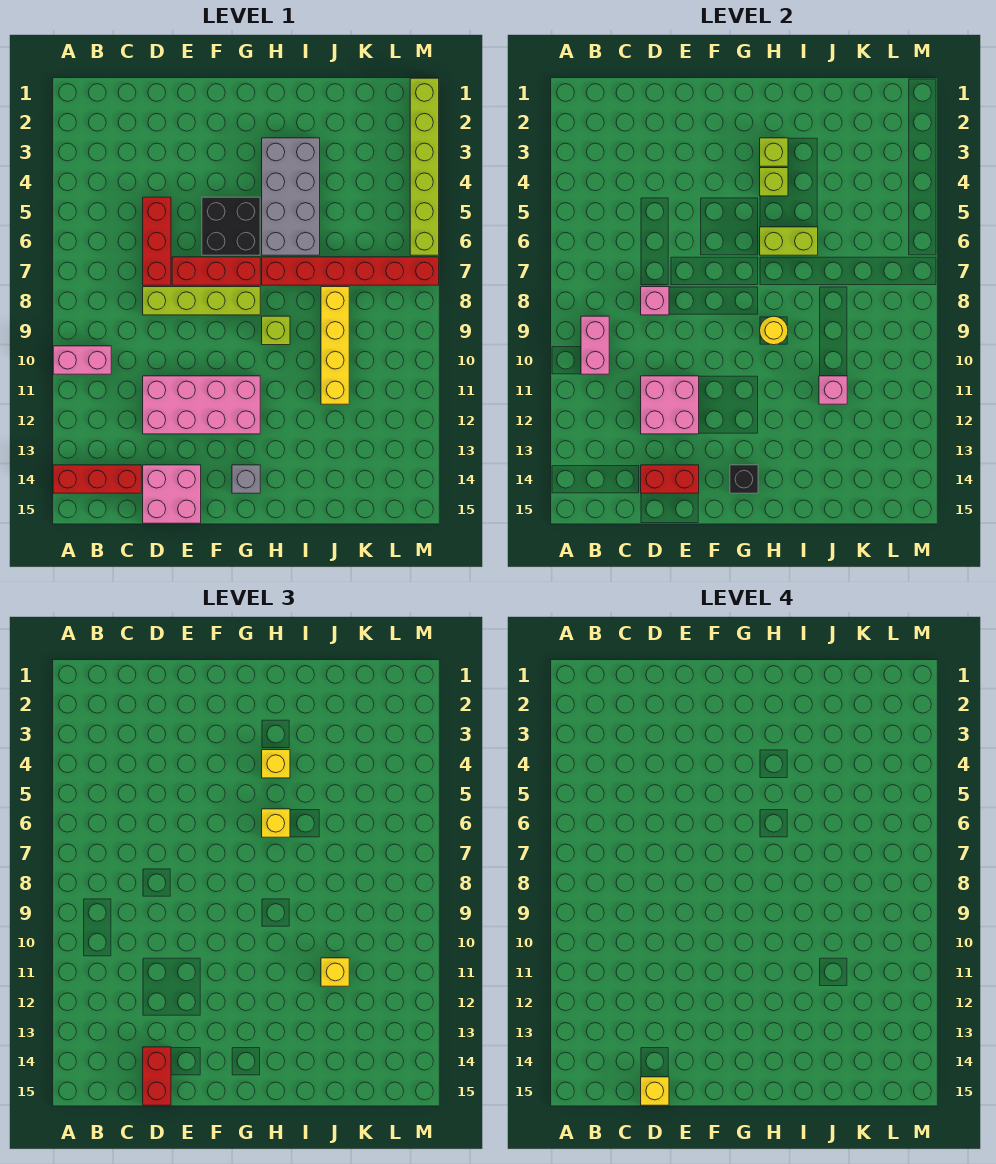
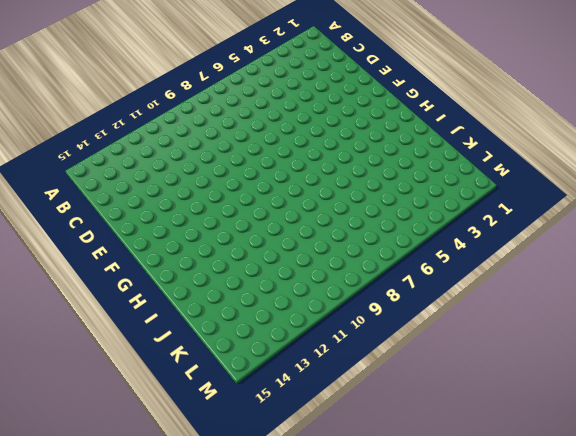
none -> pink 1x2 brick [53,346,111,374]
none -> red 1x3 brick [53,465,141,493]
none -> red 1x3 brick [143,197,171,285]

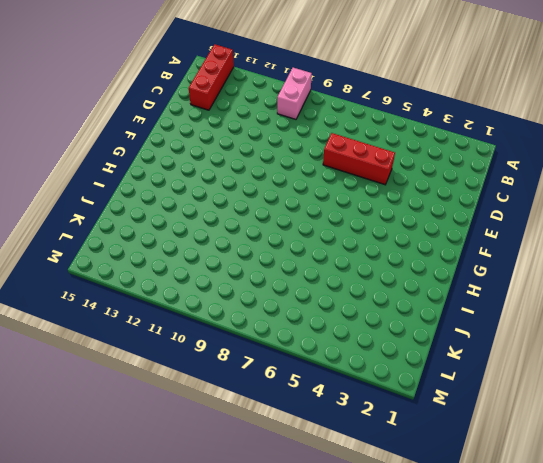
none -> lime 1x4 brick [143,287,260,315]
none -> pink 2x4 brick [143,376,260,434]
none -> pink 2x2 brick [143,465,201,523]

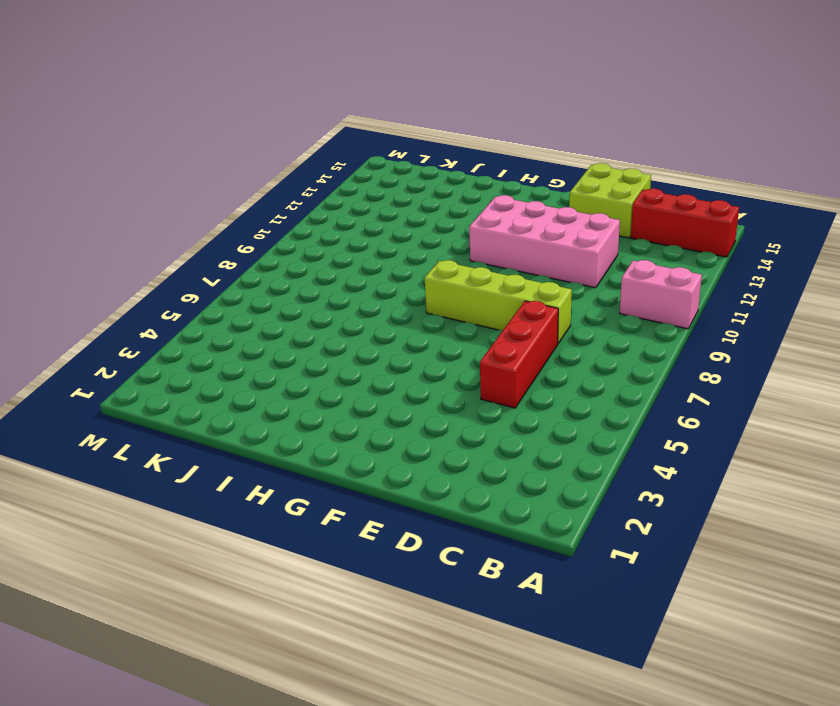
lime 2x2 brick [569,163,651,238] -> pink 2x2 brick [143,465,201,523]
none -> red 1x3 brick [172,257,260,285]
none -> black 2x2 brick [202,197,260,255]
none -> grey 1x1 brick [232,465,260,493]

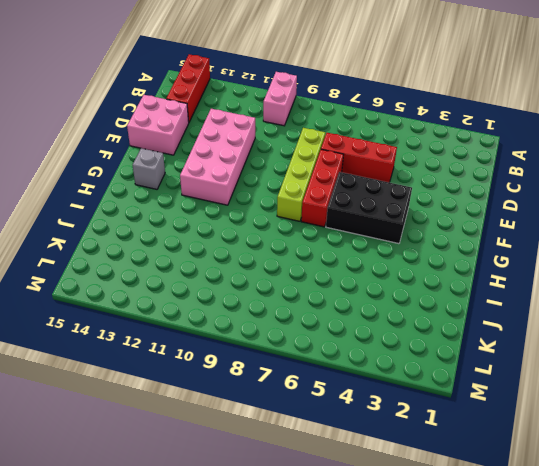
black 2x3 brick [326,172,412,244] -> black 2x2 brick [202,197,260,255]
none -> grey 2x4 brick [262,138,320,255]
none -> red 1x6 brick [262,257,439,285]
none -> lime 1x1 brick [262,316,290,345]

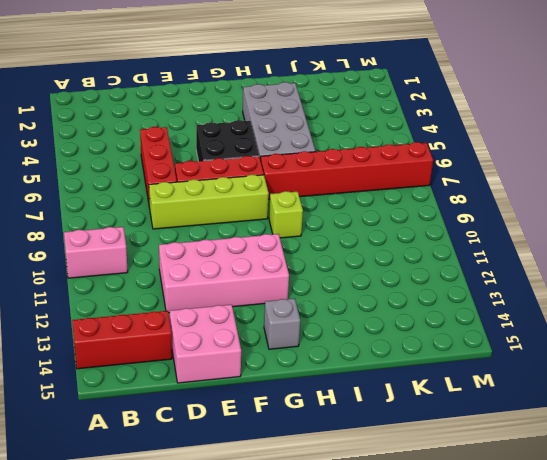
none -> yellow 1x4 brick [321,287,349,404]
none -> lime 1x6 brick [410,78,439,255]
none -> pink 1x2 brick [581,316,609,374]

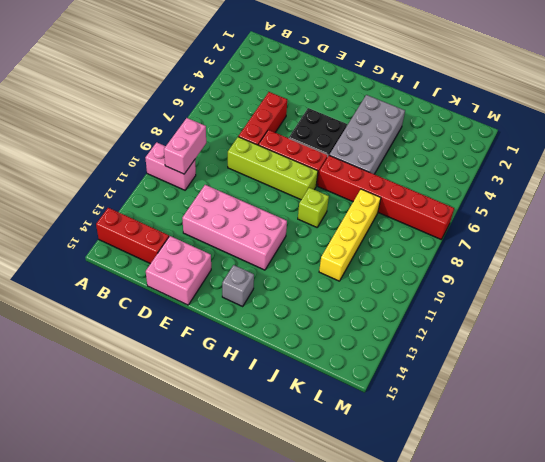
none -> lime 1x6 brick [410,78,439,255]
none -> pink 1x1 brick [641,287,669,315]
none -> pink 2x2 brick [641,376,699,434]

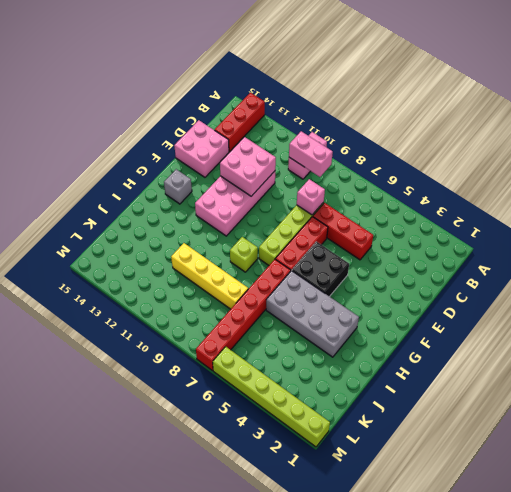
none -> red 1x2 brick [641,465,699,493]
none -> black 1x1 brick [730,465,758,493]
none -> lime 1x1 brick [760,138,788,166]

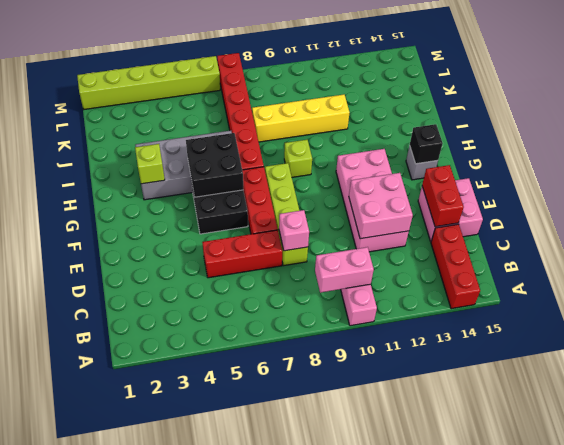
black 2x2 brick [186,133,243,197] -> lime 1x2 brick [760,227,818,255]
none -> lime 1x1 brick [760,168,788,196]
none -> yellow 1x1 round brick [760,316,788,345]
none -> pink 1x1 brick [819,376,847,404]

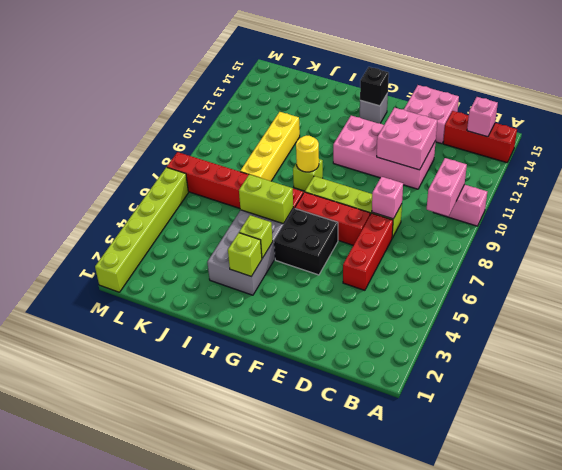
pink 1x1 brick [467,97,498,137] -> pink 1x1 brick moved to [819,376,847,404]
none -> red 1x2 brick [641,465,699,493]
none -> red 1x2 brick [143,1047,171,1105]
none -> yellow 1x1 brick [262,750,290,778]

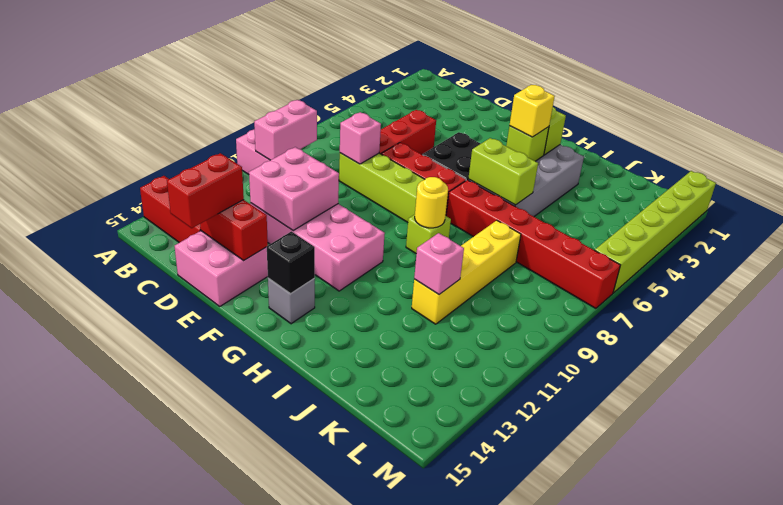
none -> yellow 1x1 brick [262,809,290,837]
none -> yellow 1x1 brick [321,958,349,986]
none -> yellow 1x1 brick [641,1077,669,1105]

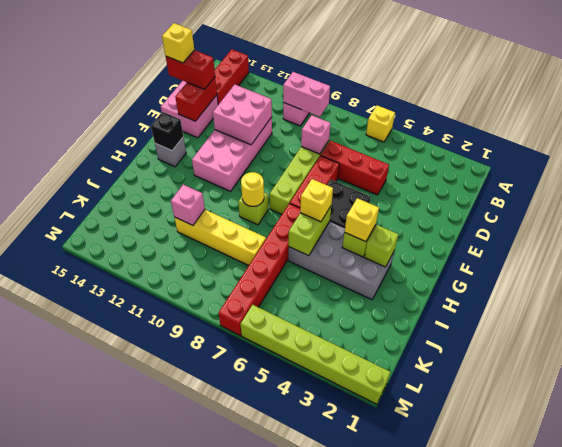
yellow 1x1 brick [366,105,395,142] -> yellow 1x1 brick moved to [321,958,349,986]

